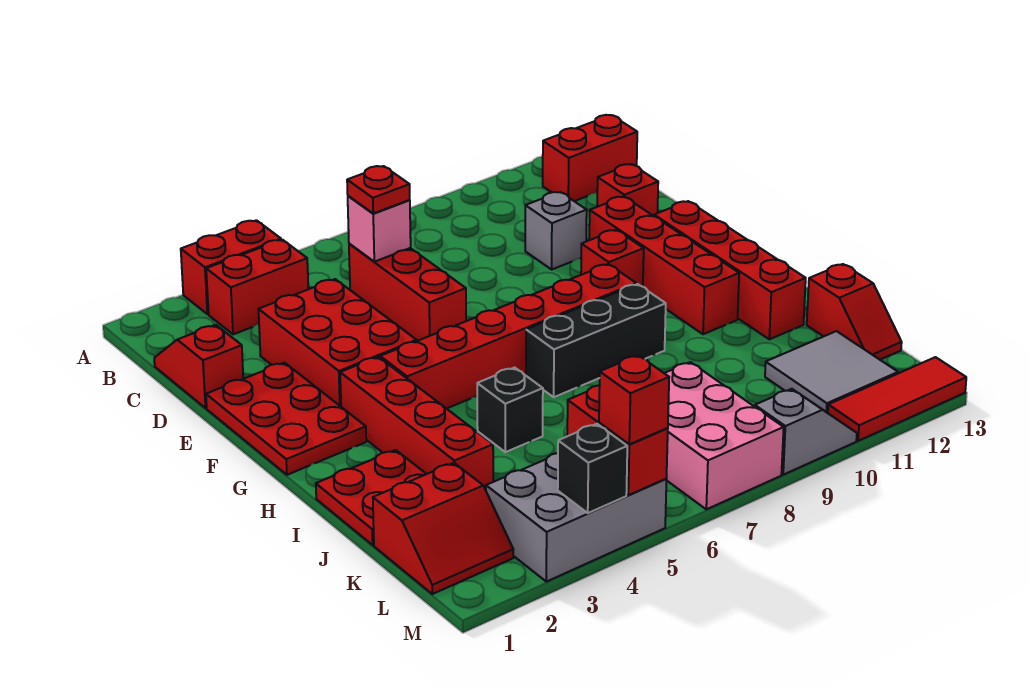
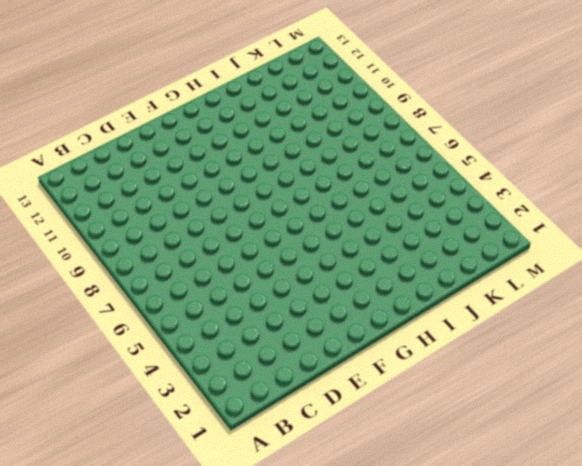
none -> red 1x2 brick [181,220,281,314]
none -> red 1x2 brick [206,240,308,334]
none -> red 1x2 brick [543,115,637,201]

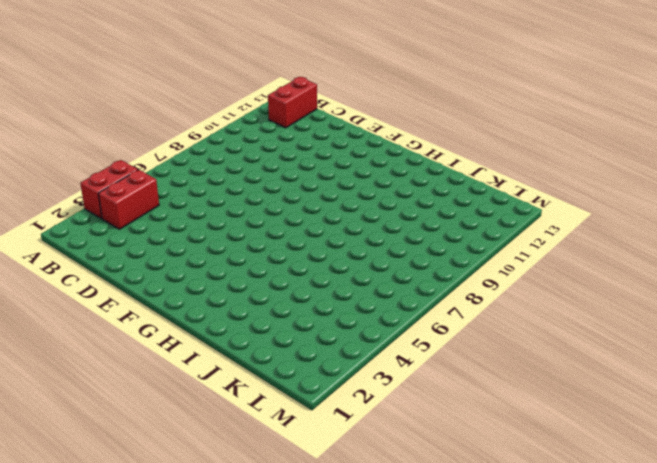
none -> red 1x2 slope [154,325,243,408]
none -> red 1x3 brick [349,244,466,341]
none -> red 2x3 brick [258,279,417,406]

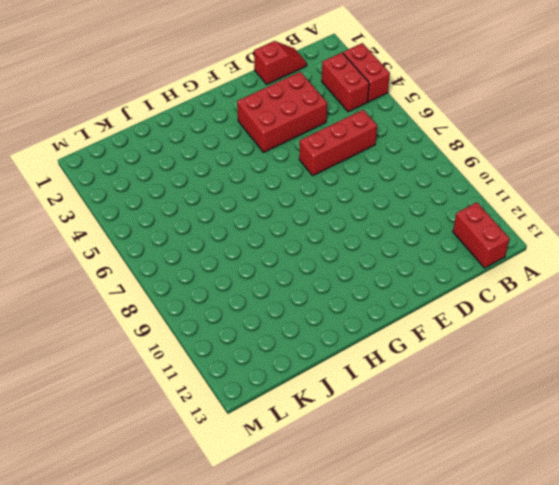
none -> grey 1x1 brick [525,192,587,269]
none -> red 1x1 brick [597,164,658,216]
none -> red 2x3 plate [206,363,366,475]

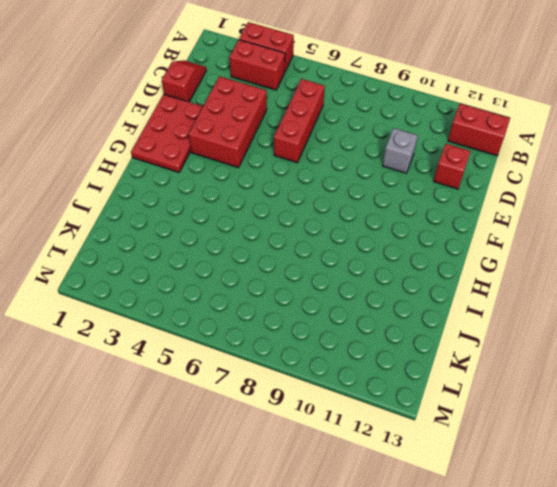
none -> red 1x4 brick [589,197,739,334]
none -> red 1x1 brick [581,230,644,287]
none -> red 1x4 brick [654,201,806,339]

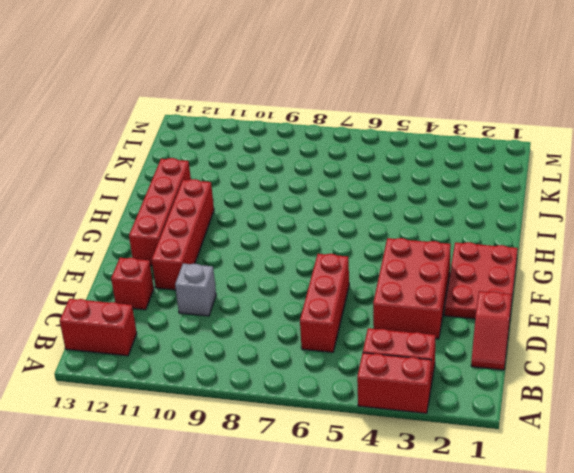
none -> red 1x1 brick [581,230,644,287]
none -> red 1x4 brick [340,357,493,490]
none -> red 1x6 brick [380,264,636,409]

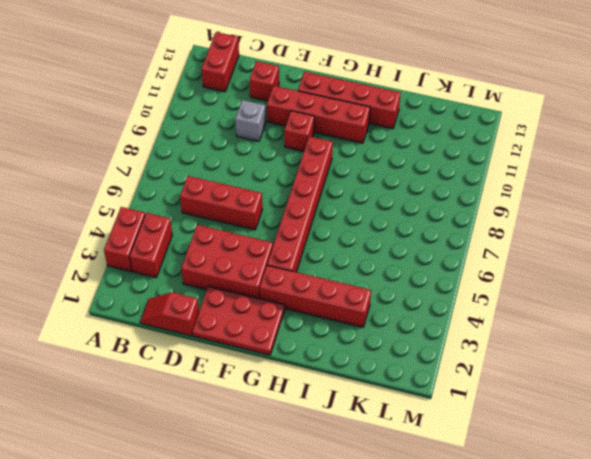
none -> black 1x3 brick [526,284,666,397]
none -> red 2x2 plate [316,450,426,545]
none -> black 1x1 brick [477,368,543,452]

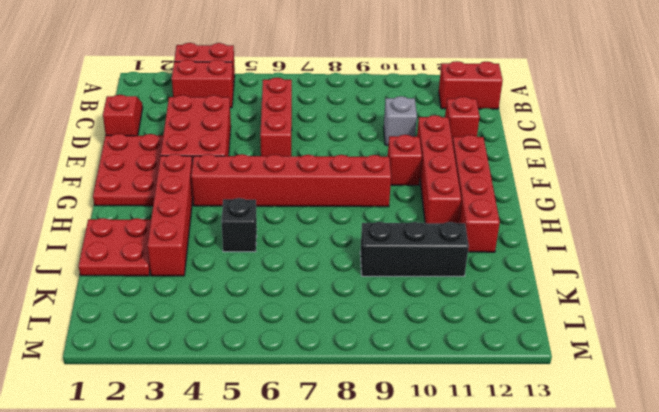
black 1x3 brick [360,222,469,276] -> black 1x3 brick moved to [526,284,666,397]
none -> red 1x2 slope [807,264,902,360]
none -> red 2x2 slope [373,463,513,594]
none -> pink 2x3 brick [664,362,784,509]

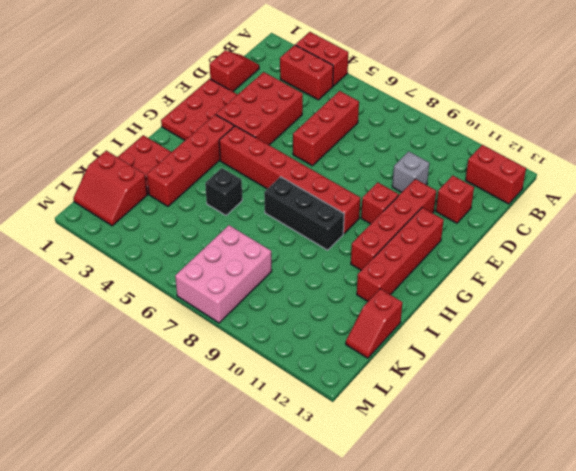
none -> grey 2x2 tile [765,331,898,413]
none -> grey 2x3 brick [486,453,666,582]
none -> grey 1x2 slope [755,389,857,475]

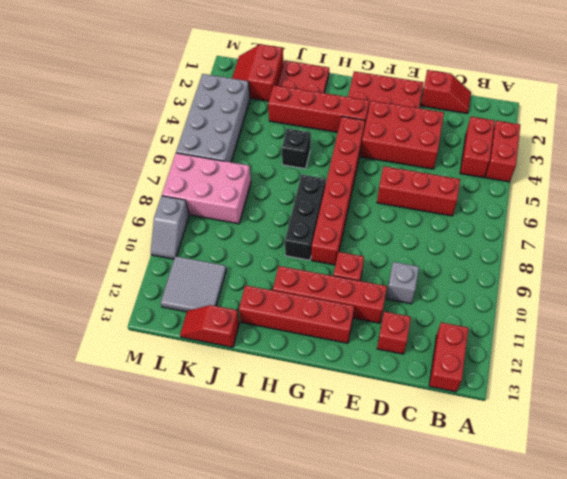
grey 2x4 brick [176,74,250,162] -> grey 2x3 brick [486,453,666,582]
none -> red 1x3 tile [828,357,966,441]
none -> pink 1x1 brick [348,196,411,262]
none -> red 1x2 brick [567,385,668,495]

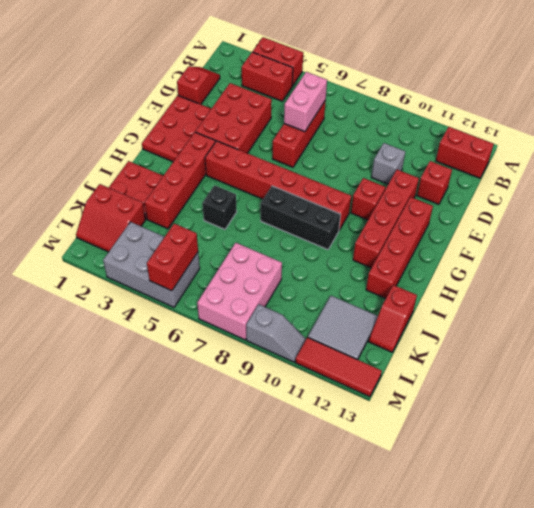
pink 1x2 brick [284,72,327,132] -> pink 1x1 brick [348,196,411,262]
none -> black 1x1 brick [558,424,627,513]
none -> red 1x1 plate [347,166,410,213]
none -> red 1x1 brick [599,355,669,444]

